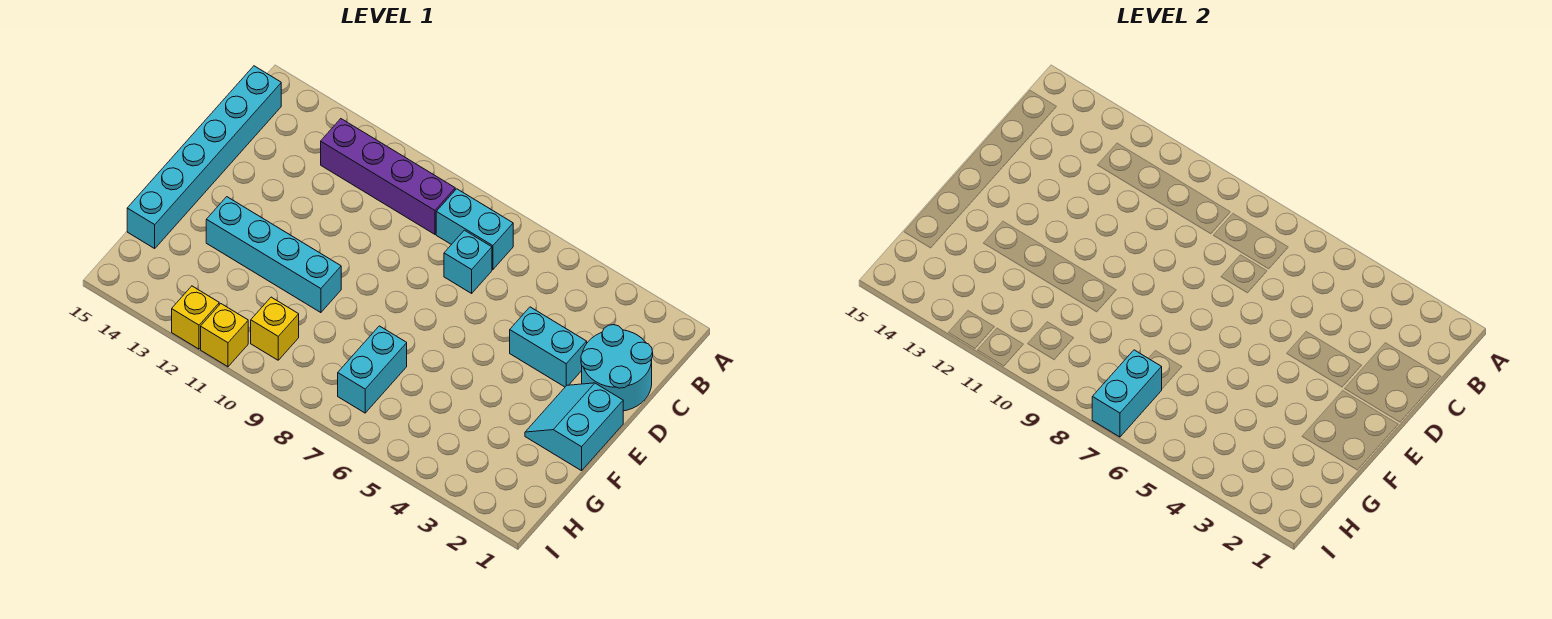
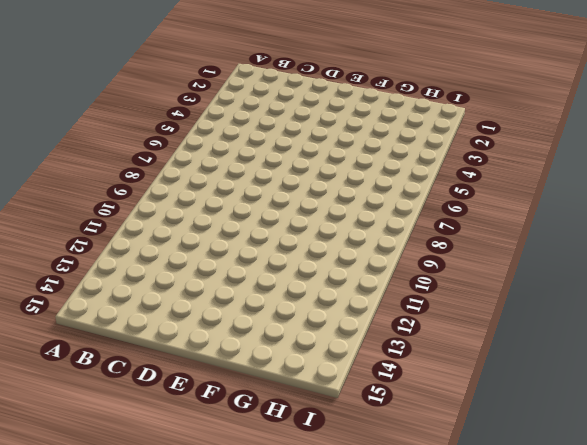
none -> cyan 1x2 brick [436,189,513,270]
none -> purple 1x4 brick [321,119,455,234]
none -> cyan 1x6 brick [127,66,281,248]

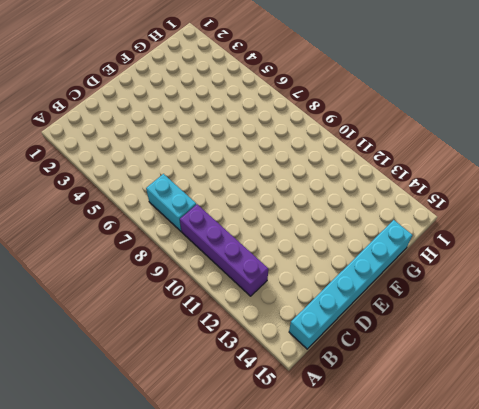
none -> cyan 2x2 round brick [581,325,653,411]
none -> cyan 1x1 brick [444,230,492,293]
none -> cyan 1x2 brick [510,307,587,387]

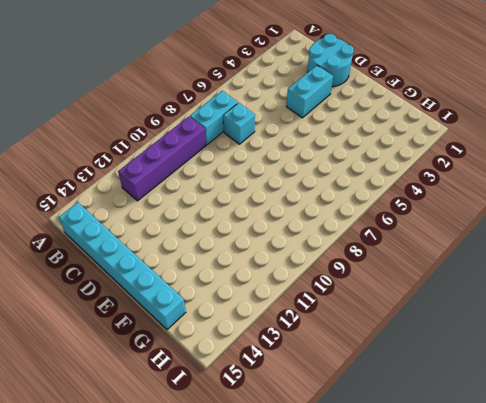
none -> cyan 2x2 slope [525,383,623,471]
none -> cyan 1x4 brick [206,197,341,313]
none -> cyan 1x2 brick [338,326,407,413]

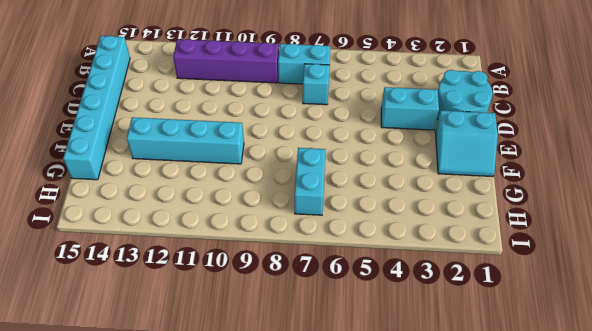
cyan 2x2 slope [435,110,498,177] -> cyan 2x2 slope turned to [525,383,623,471]
none -> yellow 1x1 brick [251,297,299,360]
none -> yellow 1x1 brick [201,304,248,367]
none -> yellow 1x1 brick [172,286,219,349]

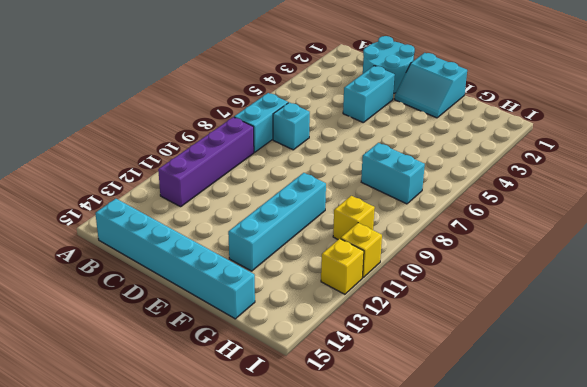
none -> cyan 1x2 brick [1092,350,1162,437]

